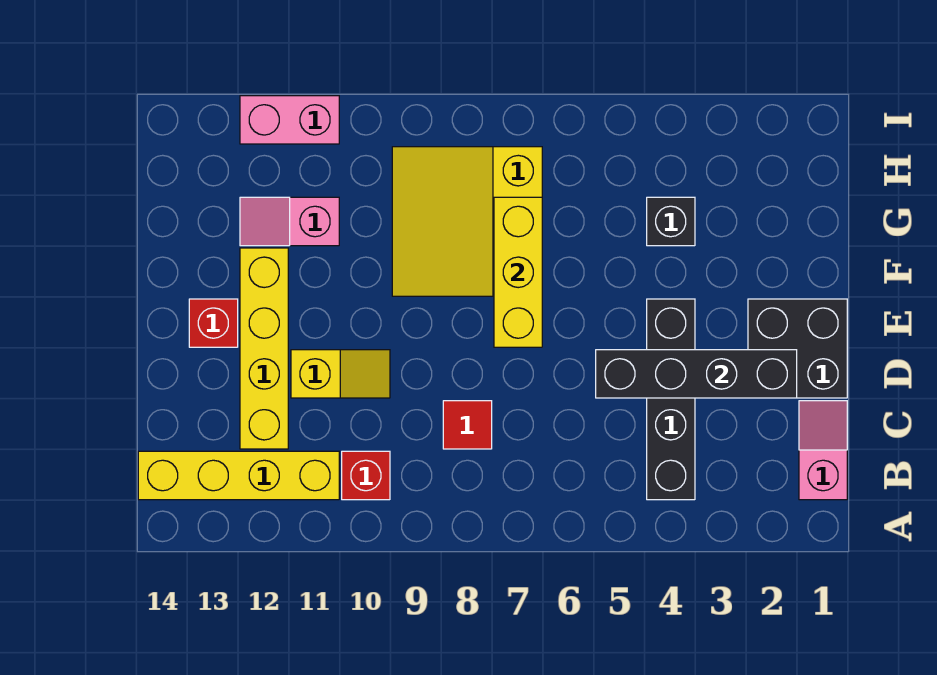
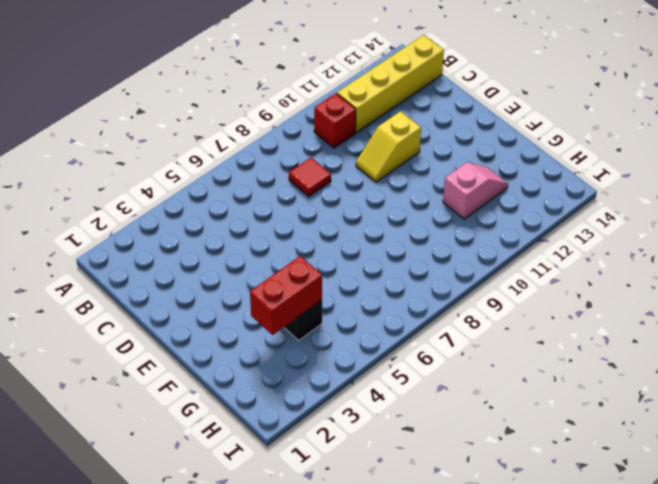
red 1x2 brick [250,256,322,335] -> none
none -> pink 1x2 slope [799,401,847,500]
none -> black 1x4 brick [647,299,695,500]
none -> yellow 1x4 brick [240,248,288,449]

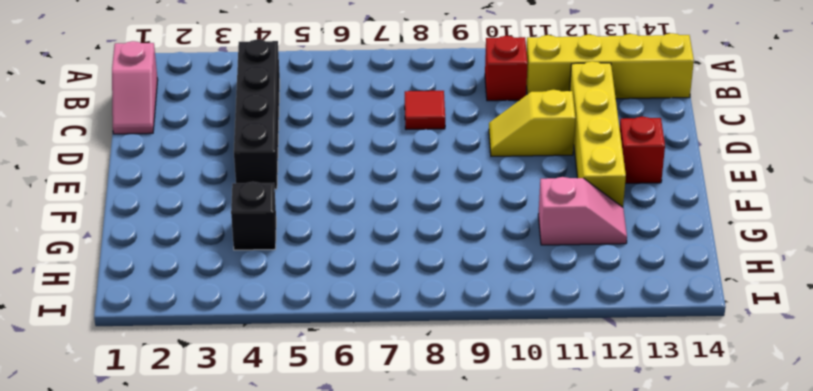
none -> black 2x2 brick [748,299,847,398]
none -> yellow 3x3 slope [392,147,542,296]
none -> pink 1x2 brick [240,96,339,144]

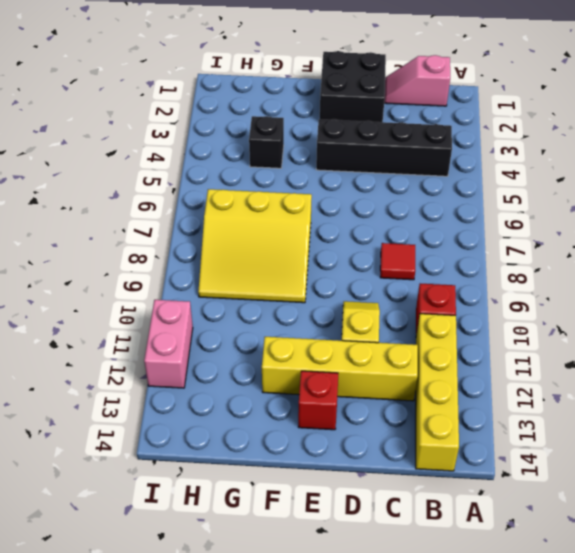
none -> pink 1x2 slope [240,197,339,246]
none -> black 1x4 brick [596,350,797,398]
none -> yellow 1x3 brick [494,197,542,347]

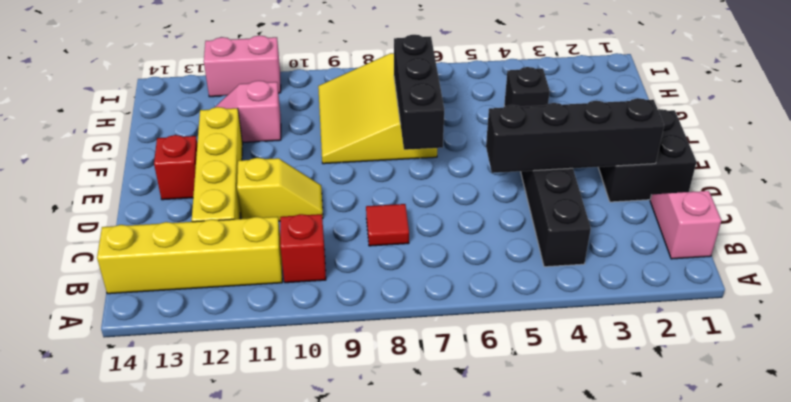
black 1x3 brick [394,35,444,150] -> yellow 1x3 brick [494,197,542,347]

